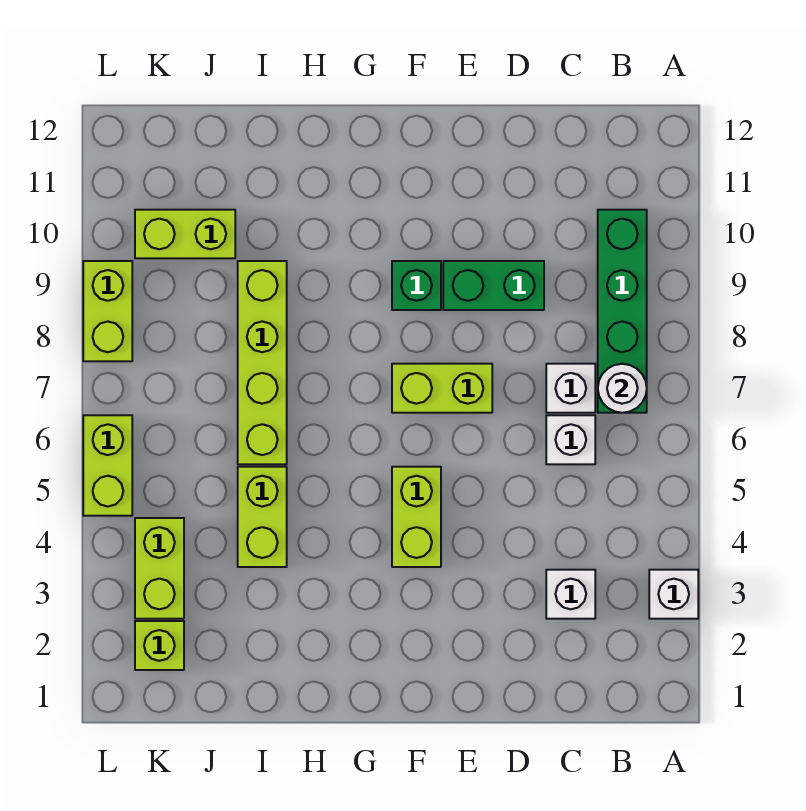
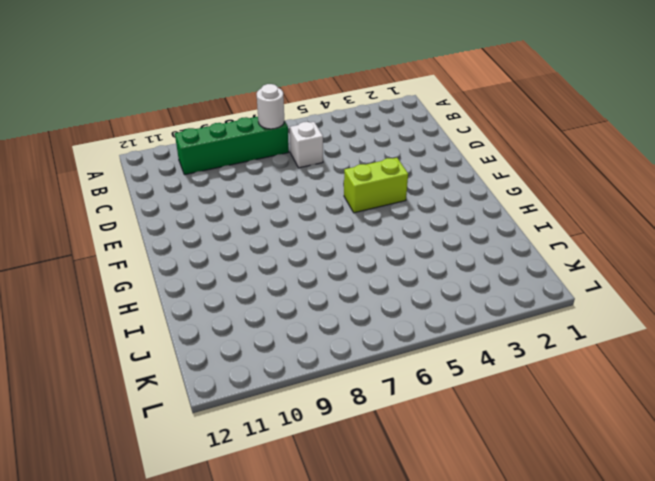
none -> white 1x1 brick [649,570,698,619]
none -> white 1x1 brick [546,570,595,619]
none -> white 1x1 brick [546,364,595,413]

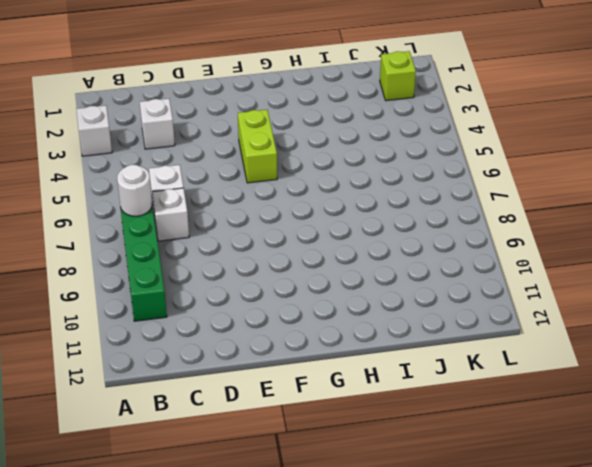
none -> green 1x2 brick [443,261,544,310]
none -> lime 1x2 brick [392,364,492,413]
none -> green 1x1 brick [392,261,441,310]

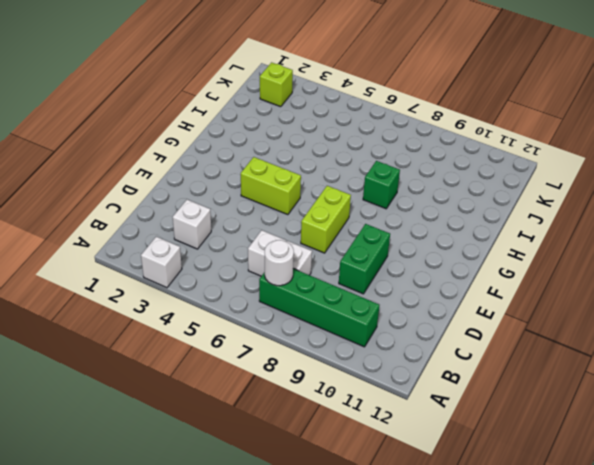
green 1x1 brick [363,161,400,209] -> green 1x1 brick moved to [392,261,441,310]
none -> lime 1x2 brick [238,467,287,567]
none -> lime 1x4 brick [238,261,287,464]
none -> lime 1x2 brick [135,210,235,258]

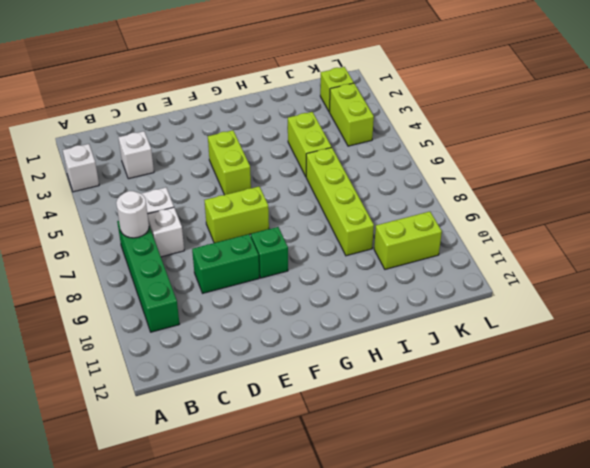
none -> lime 1x2 brick [83,415,132,516]
none -> lime 1x2 brick [83,261,132,361]

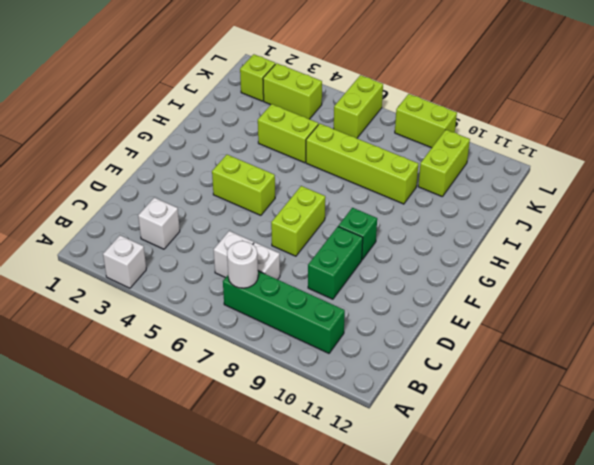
lime 1x2 brick [334,75,383,138] -> lime 1x2 brick turned to [83,415,132,516]

